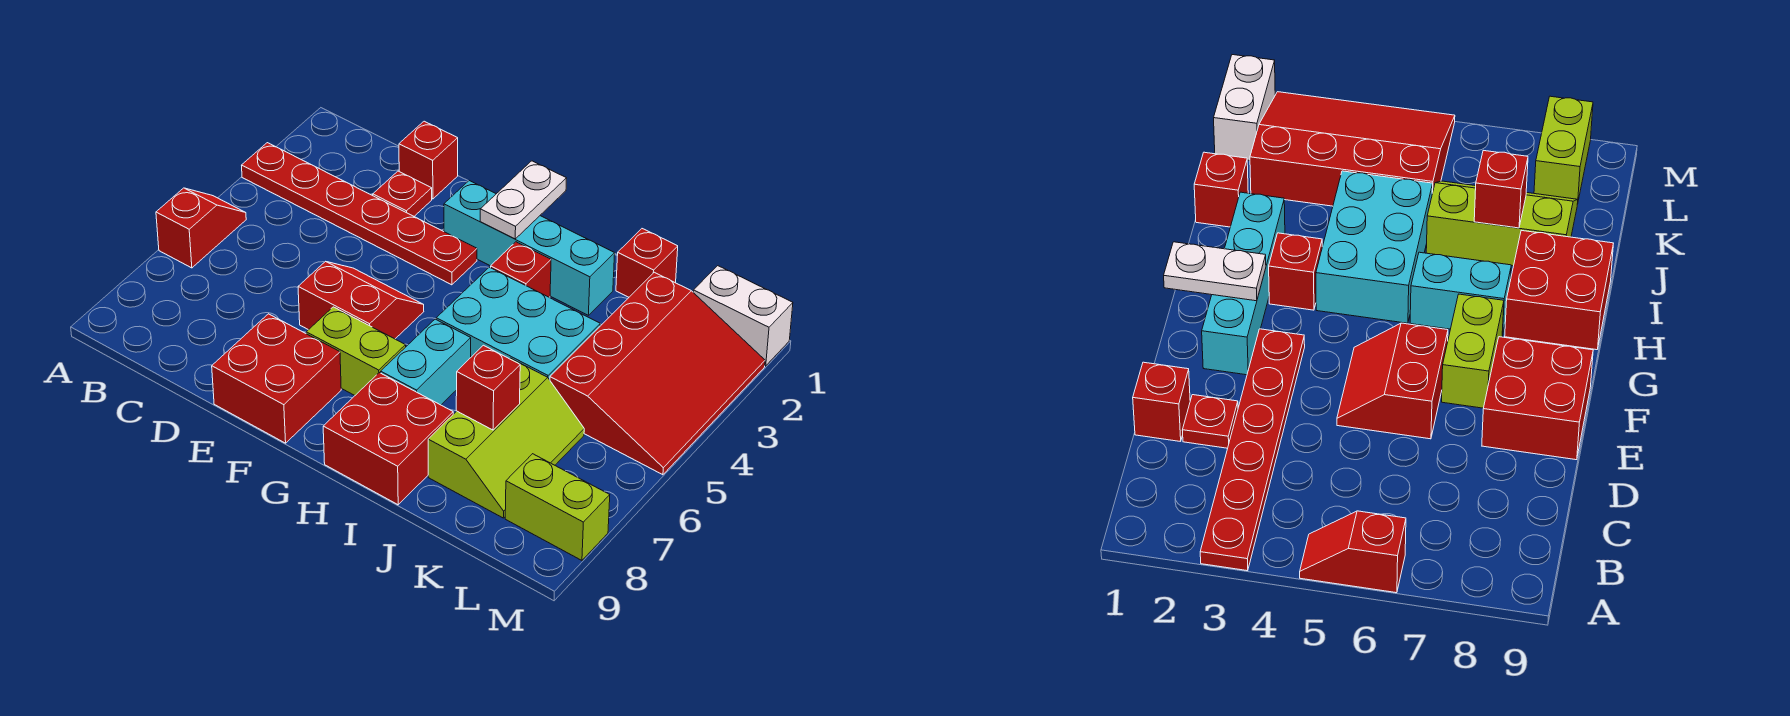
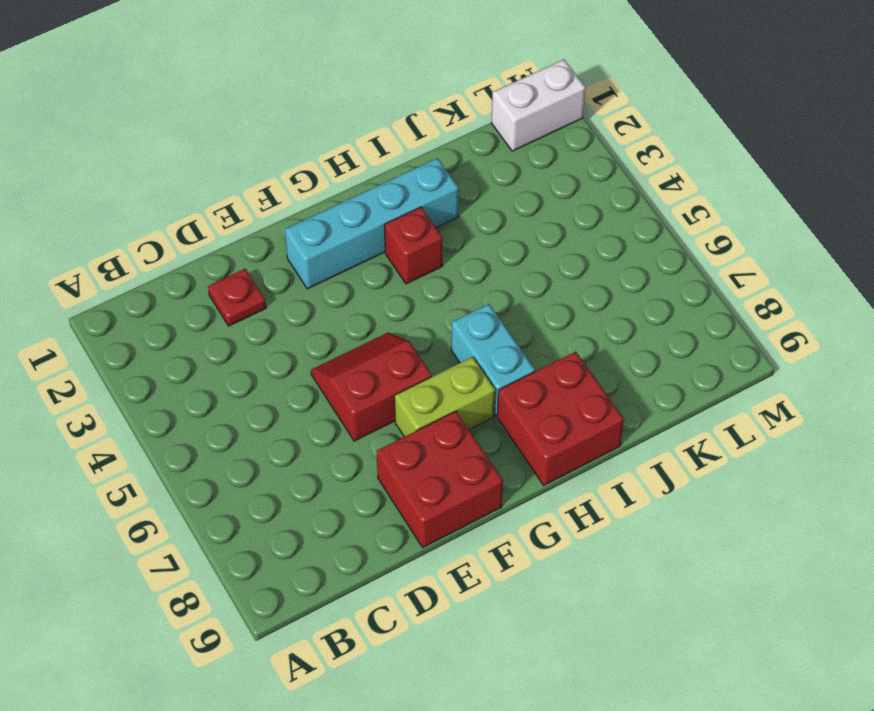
none -> red 1x6 plate [242,143,477,285]
none -> red 1x2 slope [156,188,246,268]
none -> red 1x1 brick [399,121,458,199]

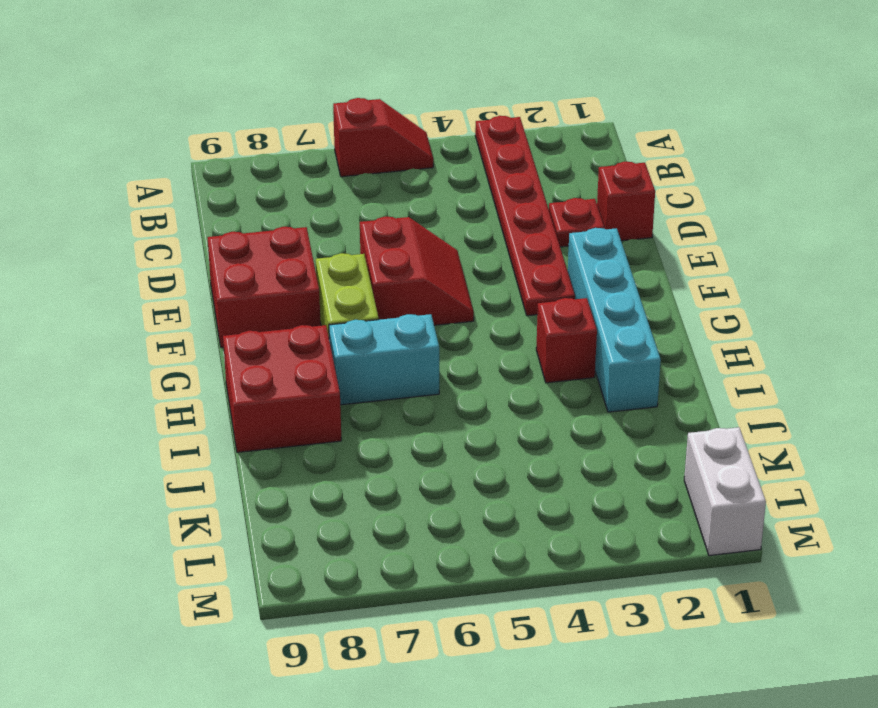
none -> cyan 2x3 brick [436,267,600,380]
none -> red 1x1 brick [616,229,678,297]
none -> lime 2x3 slope [428,358,584,518]

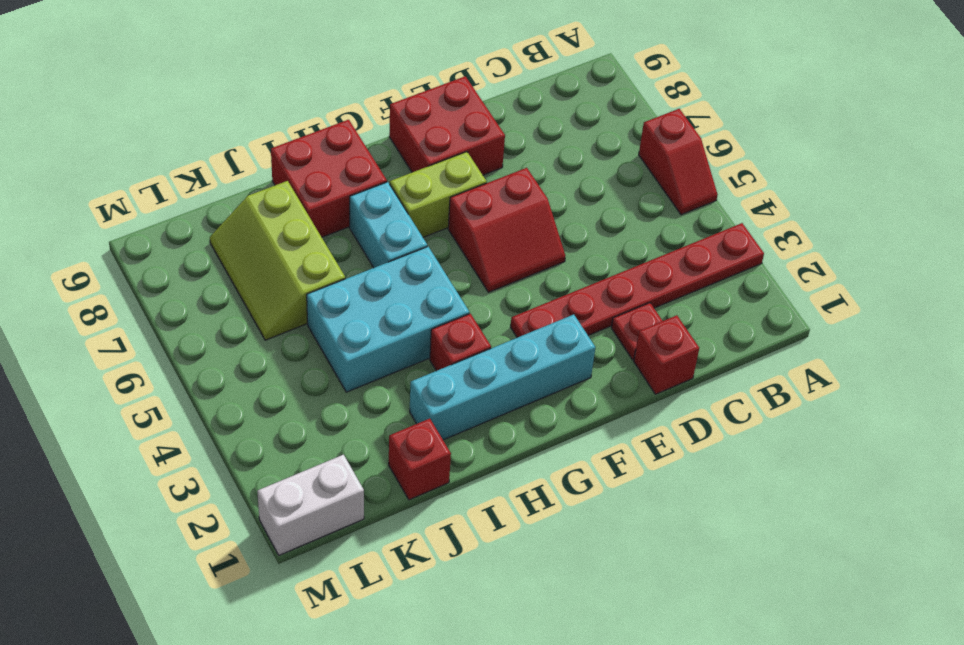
none -> red 3x4 slope [550,272,765,475]
none -> lime 1x2 brick [505,454,610,560]
none -> white 1x2 plate [480,161,567,239]

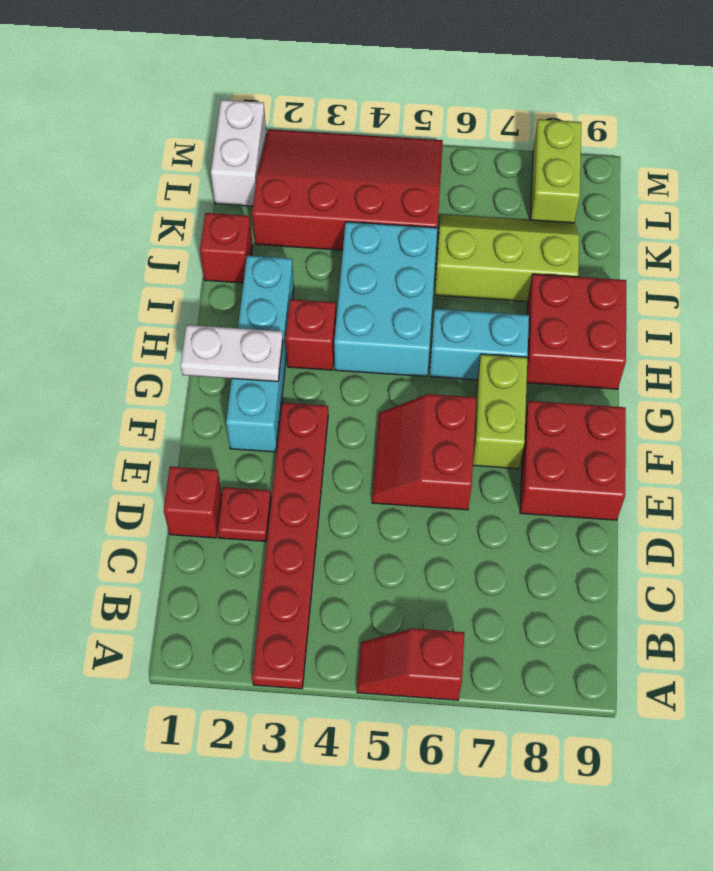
none -> red 1x1 brick [456,345,520,430]

